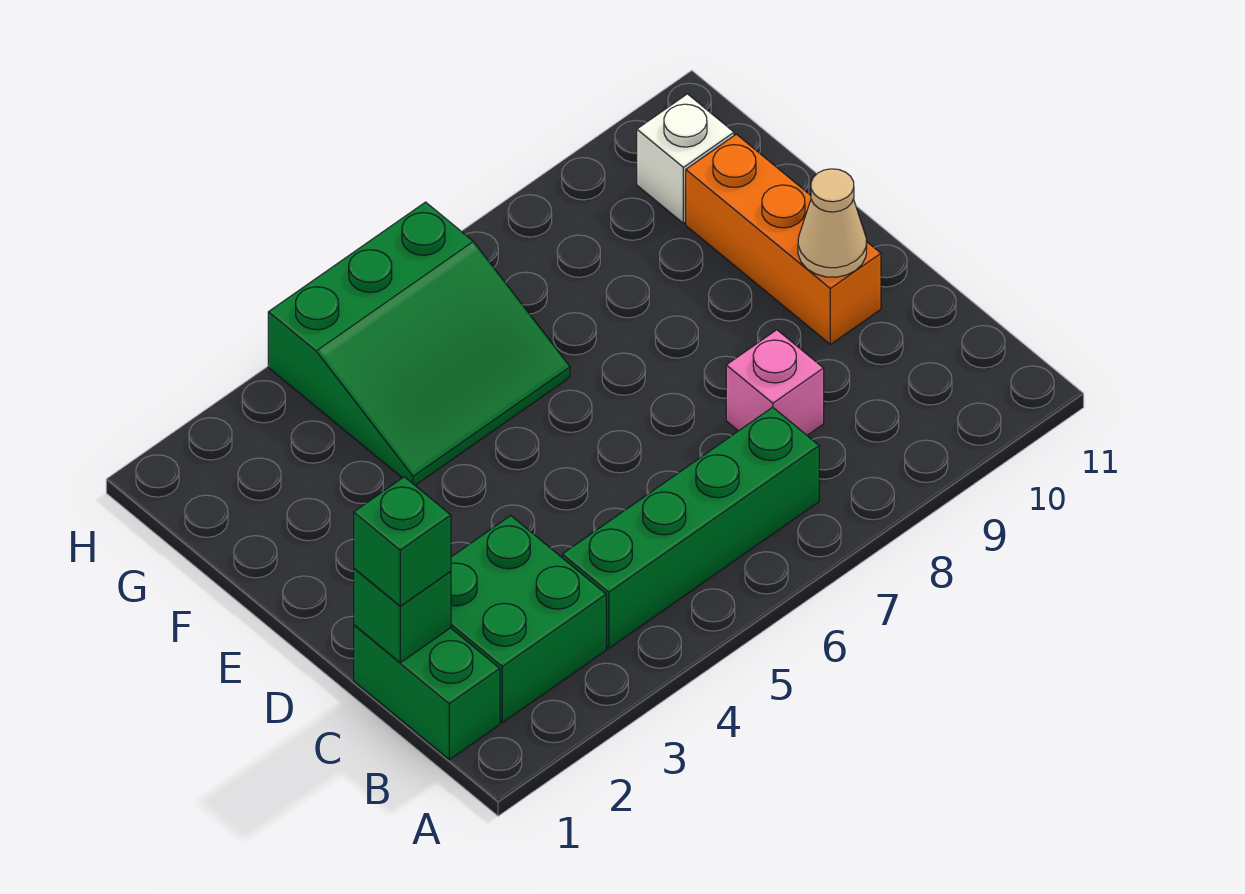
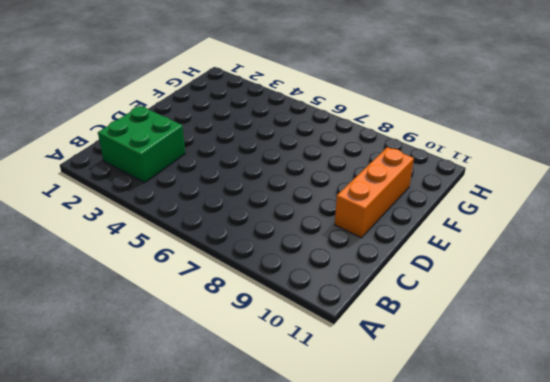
none -> green 1x2 brick [354,625,500,759]
none -> green 1x4 brick [562,407,819,648]

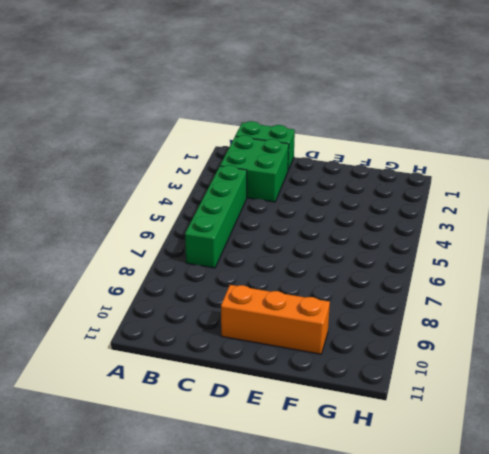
none -> pink 1x1 brick [726,330,824,435]
none -> green 3x3 slope [268,202,570,485]

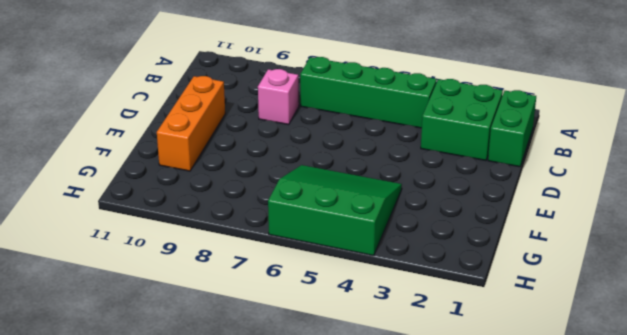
none -> white 1x1 brick [637,94,734,223]
none -> green 1x1 brick [354,569,451,663]

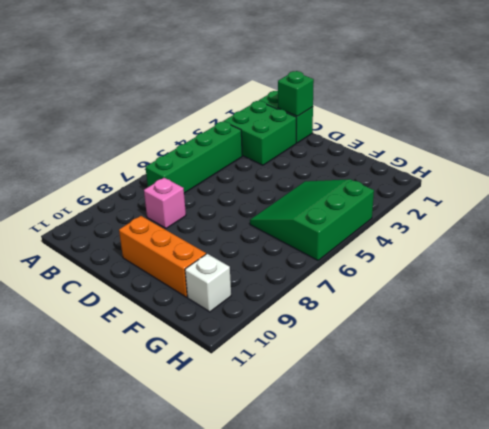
none -> tan 1x1 cone [798,169,867,277]
none -> green 1x1 brick [354,477,451,606]

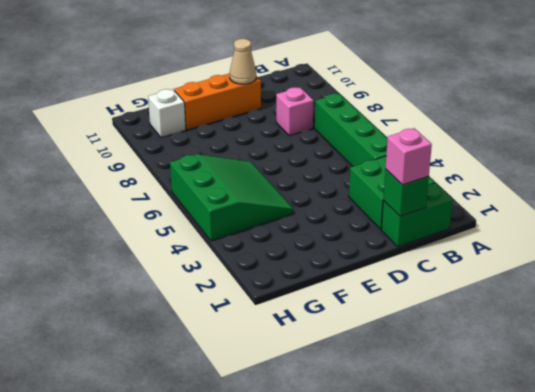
pink 1x1 brick [385,128,432,185] -> green 1x1 brick [354,477,451,606]

